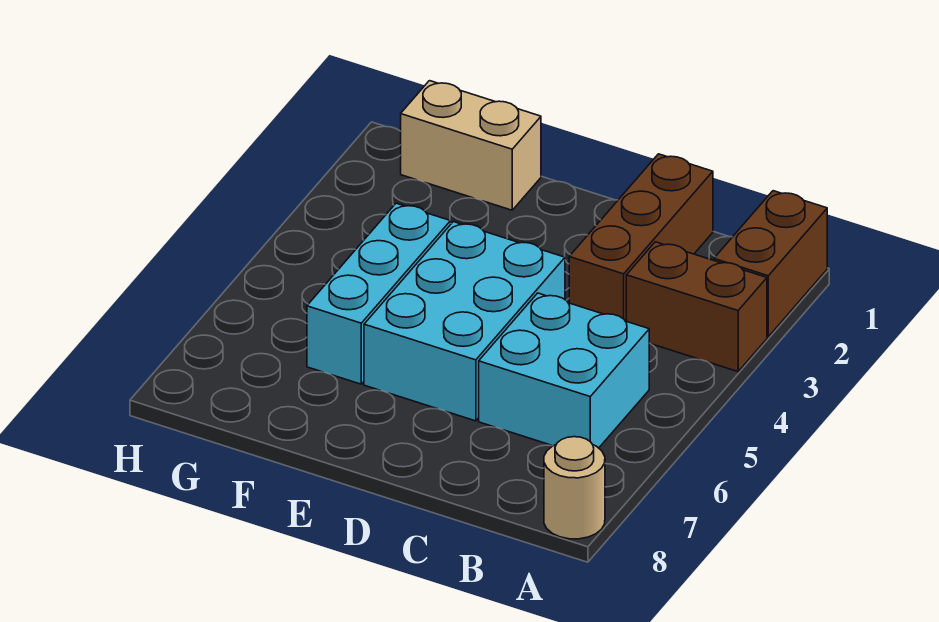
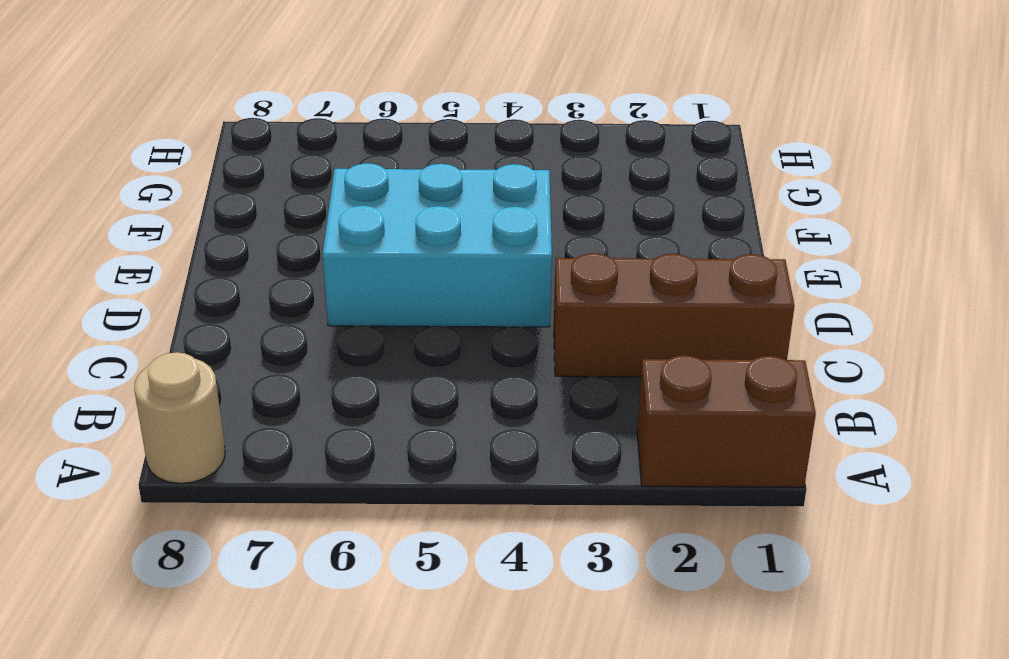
none -> brown 1x2 brick [626,242,767,372]
none -> cyan 2x2 brick [479,293,649,448]

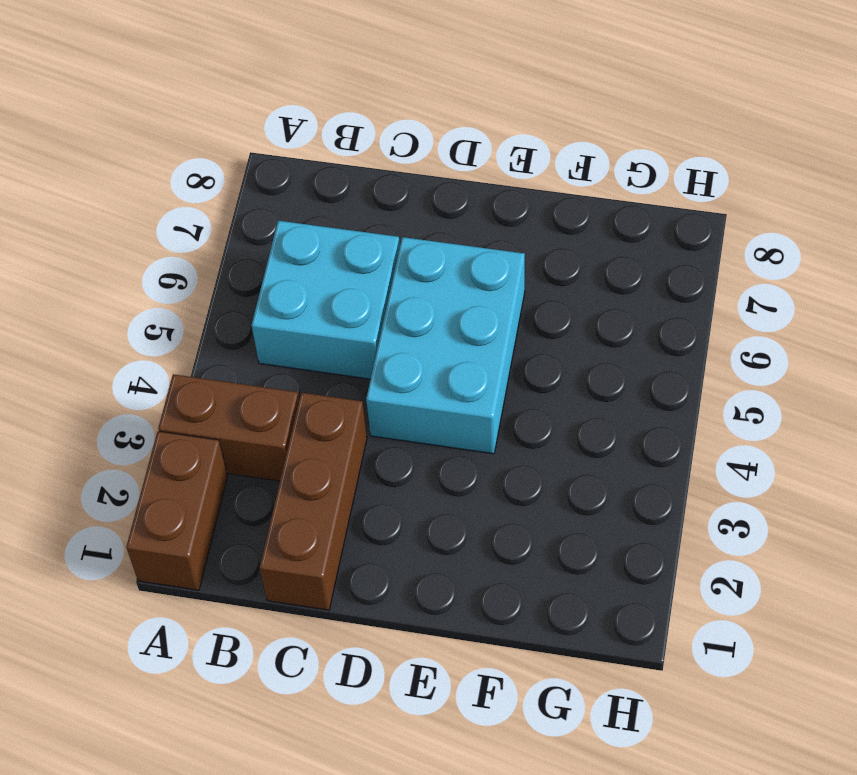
none -> tan 1x1 round brick [544,437,605,539]
none -> tan 1x2 brick [401,81,541,210]

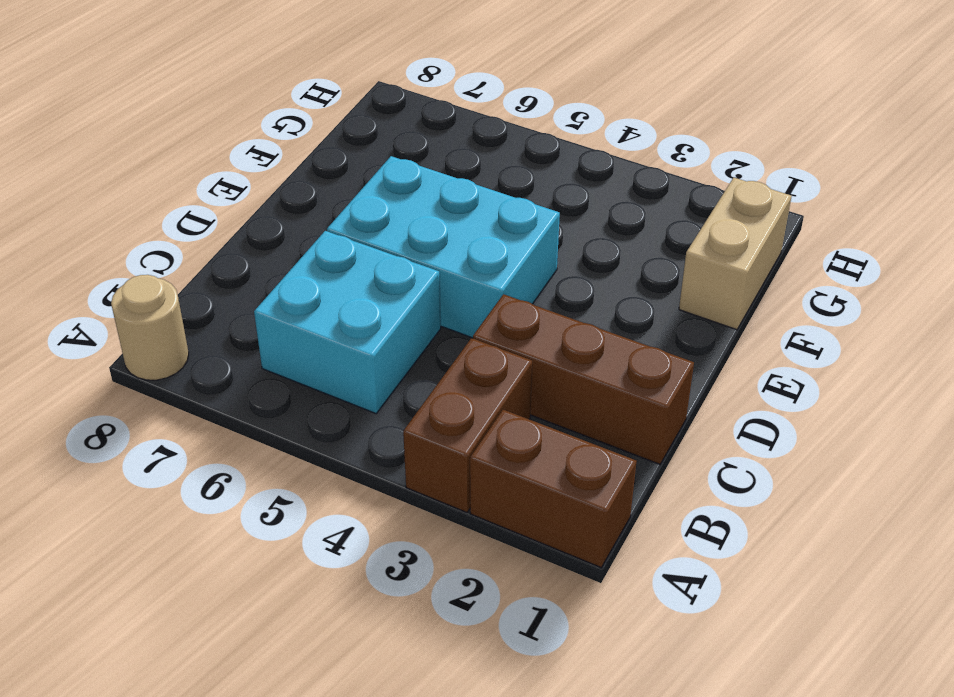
none -> cyan 1x3 brick [307,203,451,384]

